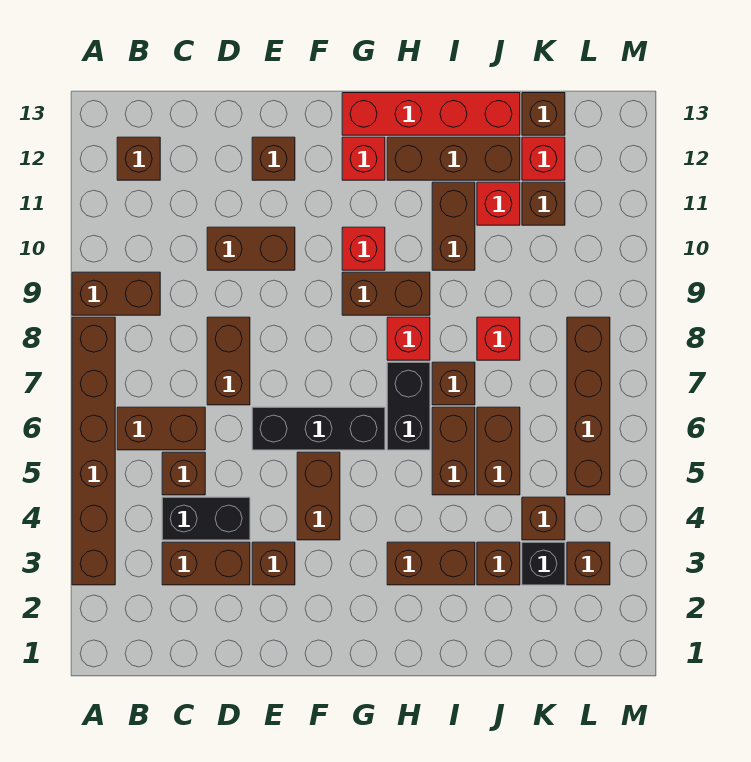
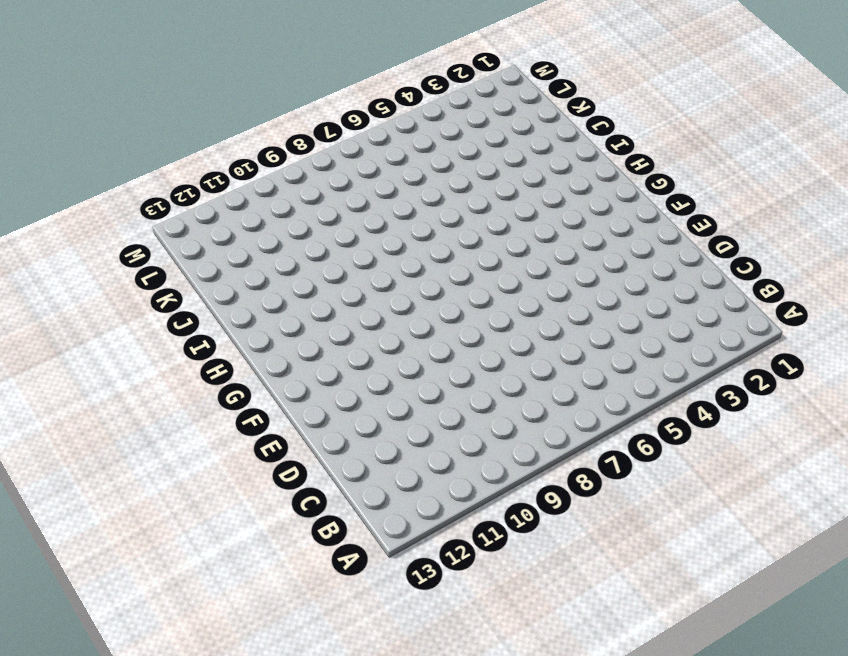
none -> brown 1x6 brick [72,317,115,585]
none -> brown 1x2 brick [72,272,160,315]
none -> brown 1x2 brick [117,407,205,450]
none -> brown 1x1 brick [117,137,160,180]

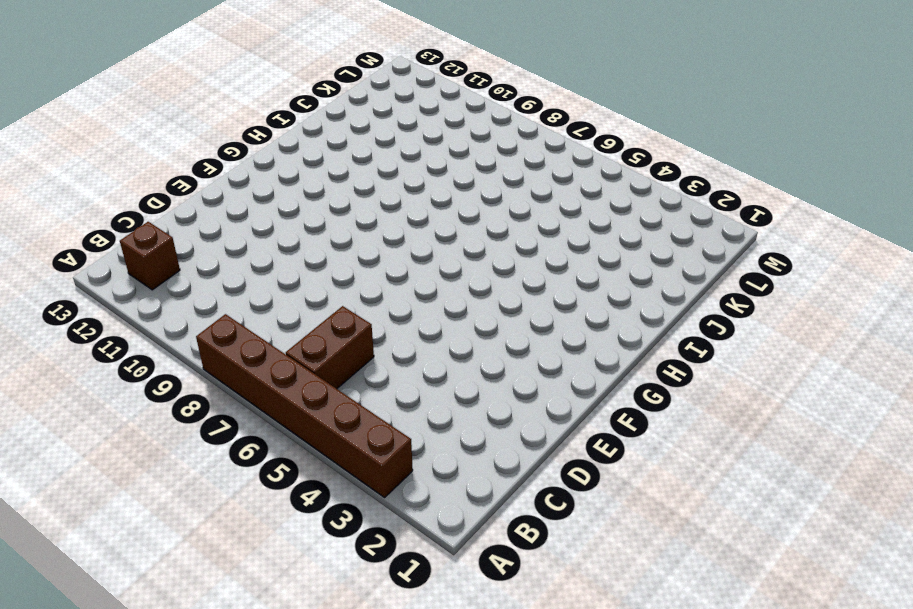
none -> brown 1x2 brick [72,272,160,315]
none -> brown 1x2 brick [162,542,250,585]
none -> black 1x2 brick [162,497,250,540]
none -> brown 1x1 brick [162,452,205,495]

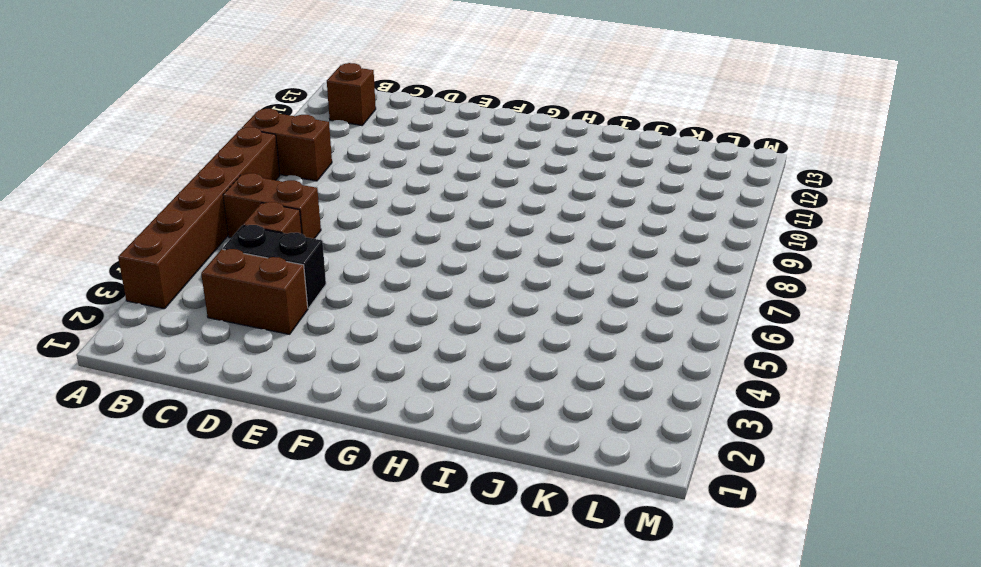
none -> brown 1x2 brick [207,317,250,405]
none -> brown 1x2 brick [207,227,295,270]
none -> brown 1x1 brick [252,542,295,585]
none -> black 1x3 brick [252,407,385,450]

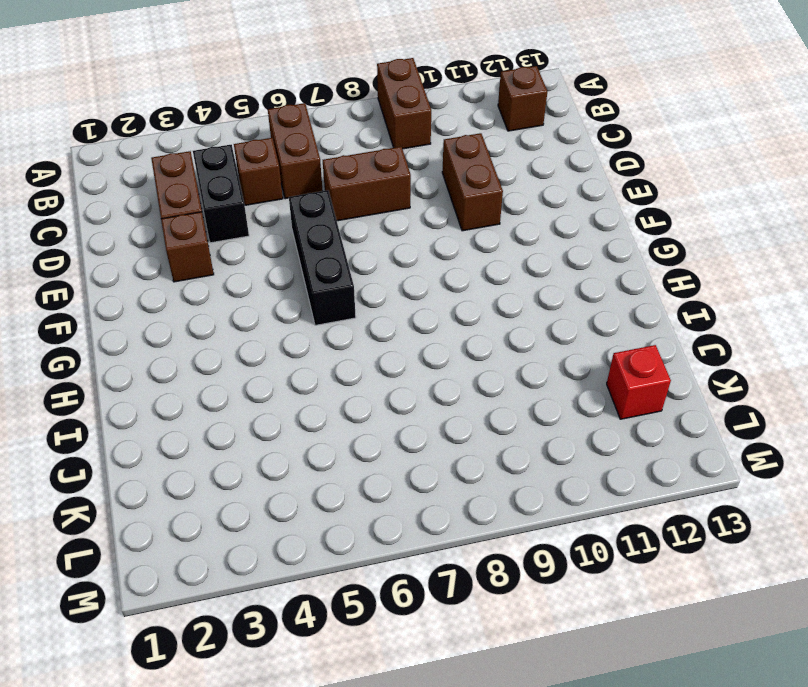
none -> brown 1x6 brick [72,317,115,585]
none -> brown 1x1 brick [252,137,295,180]
none -> brown 1x2 brick [297,452,340,540]
none -> brown 1x2 brick [342,272,430,315]

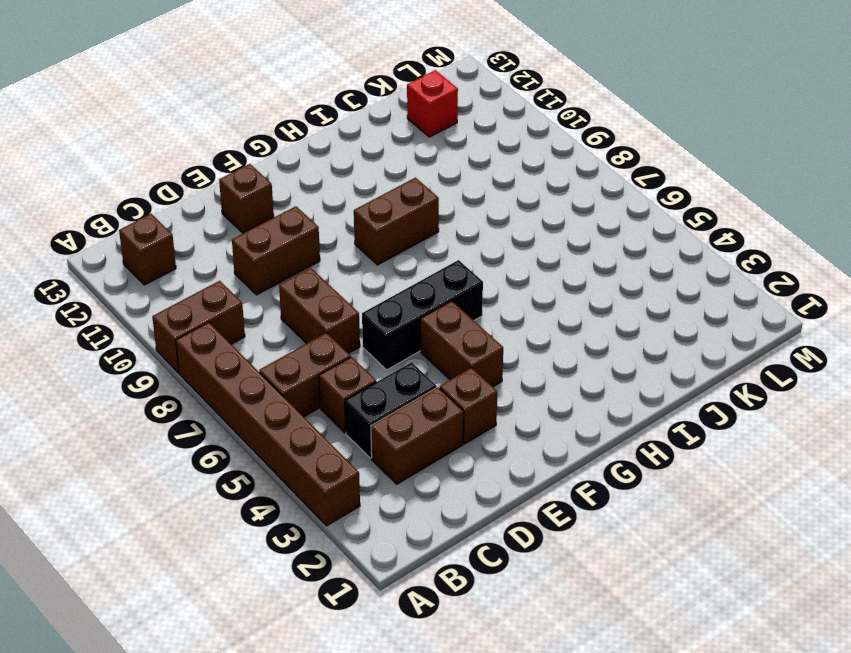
none -> red 1x1 brick [342,227,385,270]
none -> red 1x1 brick [342,137,385,180]
none -> red 1x4 brick [342,93,520,135]
none -> brown 1x2 brick [387,542,475,585]

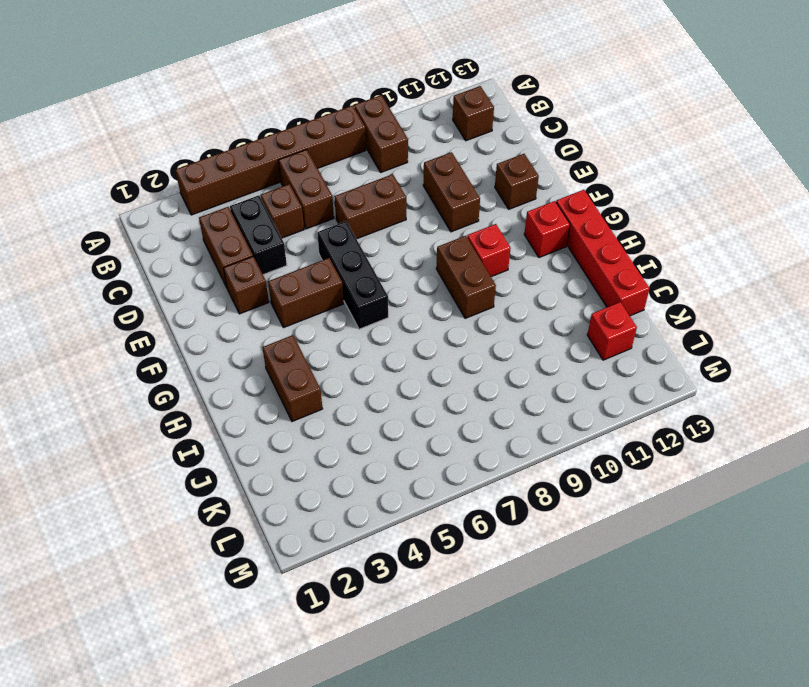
none -> black 1x2 brick [387,362,430,450]
none -> red 1x1 brick [387,317,430,360]
none -> brown 1x3 brick [387,137,520,180]
none -> brown 1x2 brick [432,407,475,495]

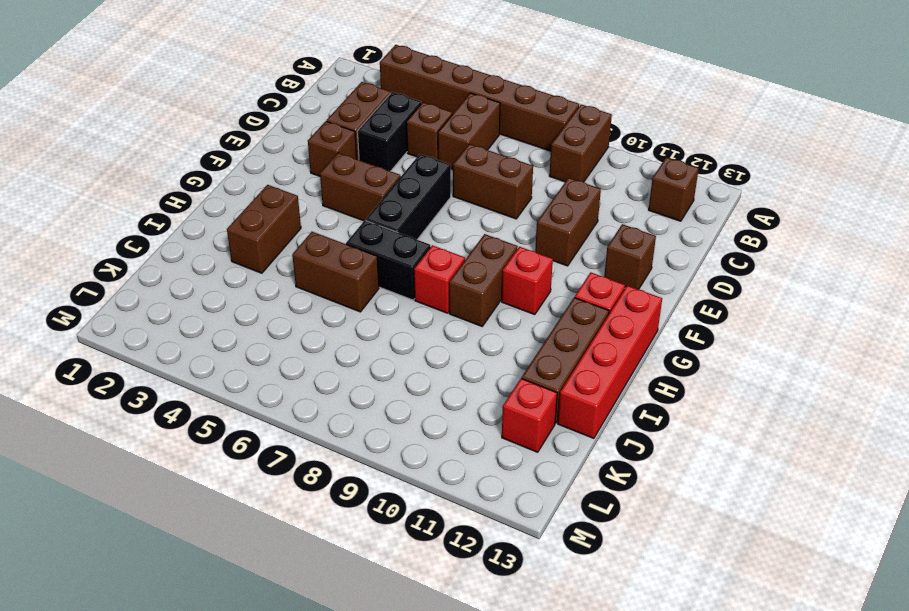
none -> brown 1x1 brick [432,362,475,405]
none -> brown 1x2 brick [432,182,475,270]
none -> brown 1x1 brick [477,542,520,585]
none -> brown 1x2 brick [477,407,520,495]

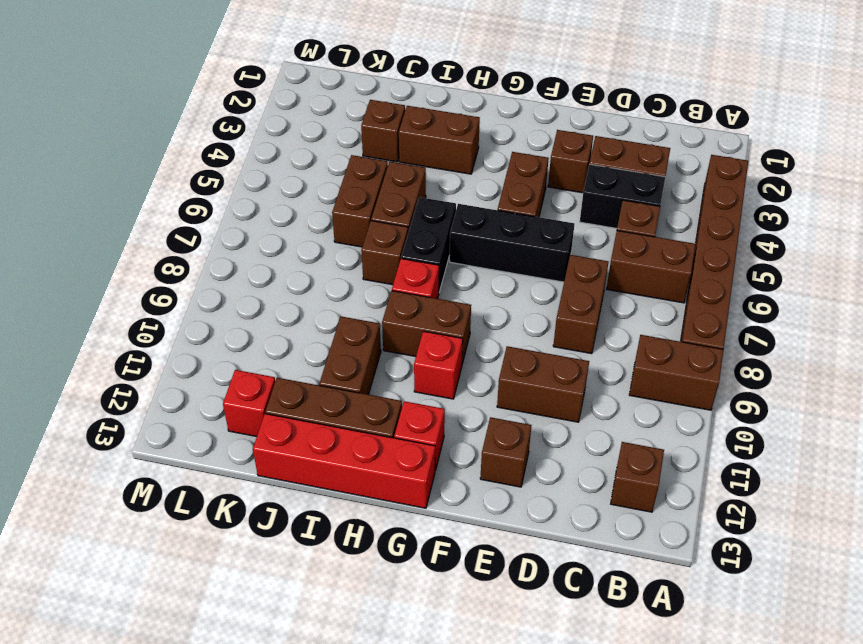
none -> red 1x1 brick [477,317,520,360]
none -> red 1x1 brick [477,182,520,225]
none -> black 1x1 brick [522,542,565,585]
none -> brown 1x1 brick [522,497,565,540]

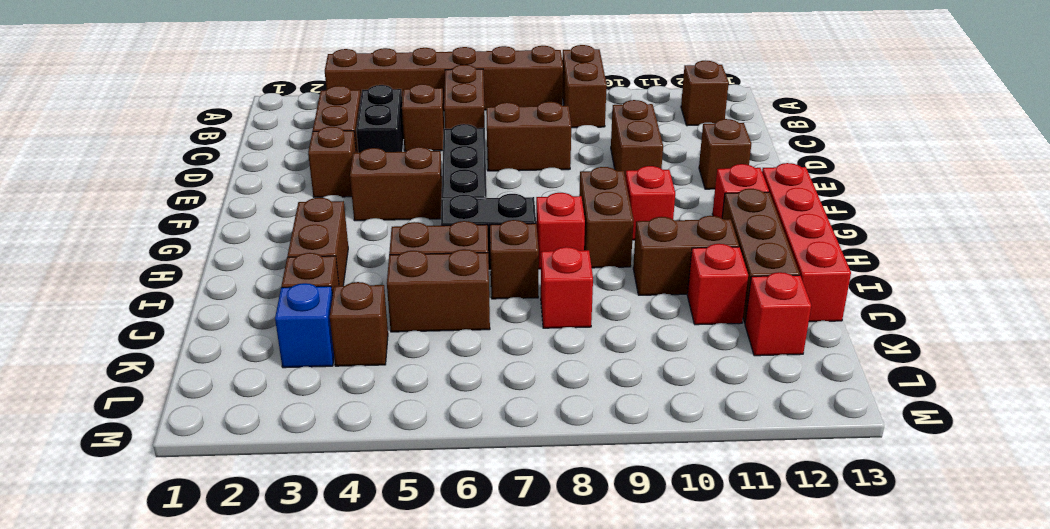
blue 1x1 brick [275,283,334,368] -> black 1x1 brick [522,542,565,585]
none -> brown 1x1 brick [522,182,565,225]
none -> brown 1x1 brick [522,93,565,135]
none -> brown 1x1 brick [567,542,610,585]
none -> brown 1x4 brick [567,317,610,495]

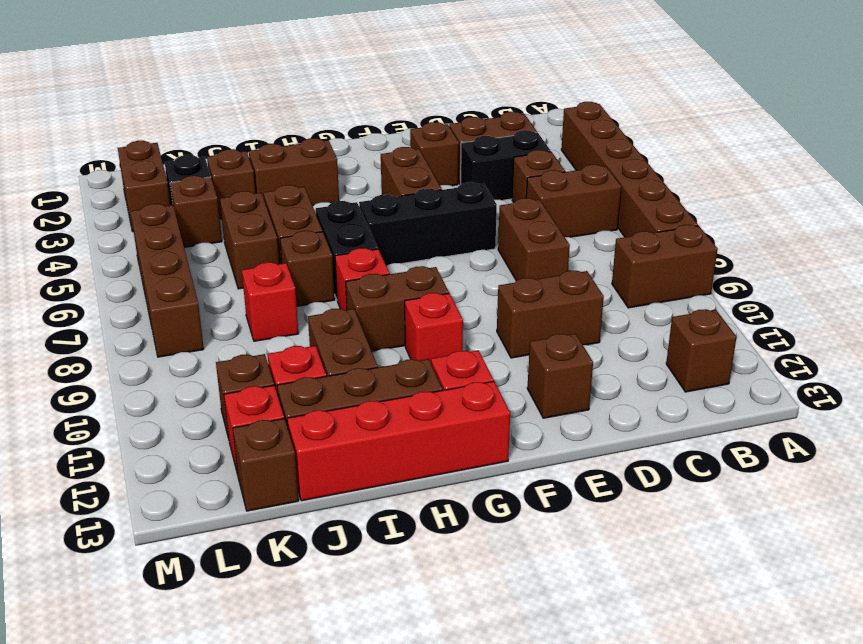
brown 1x2 brick [118,141,170,232] -> brown 1x1 brick [567,542,610,585]

